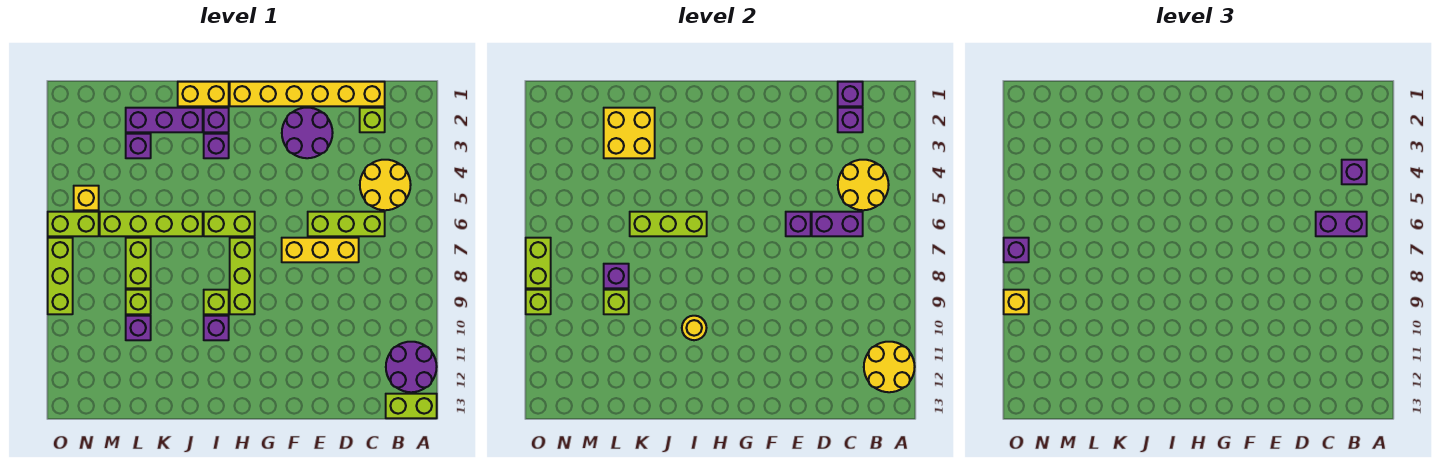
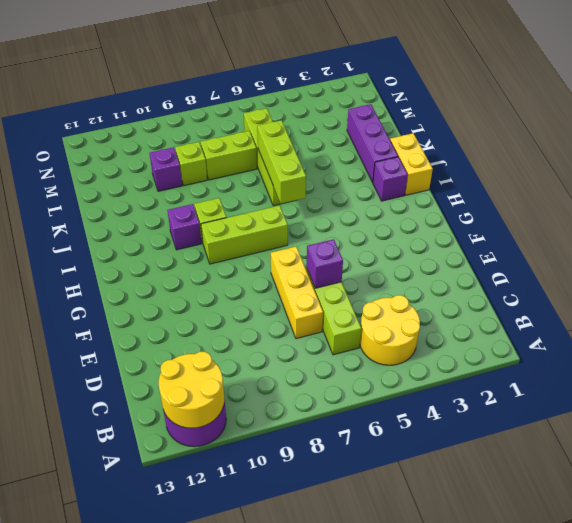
none -> lime 1x2 brick [386,394,437,418]
none -> yellow 1x6 brick [230,82,385,106]
none -> lime 1x1 brick [360,108,385,132]
none -> purple 2x2 round brick [282,108,333,158]

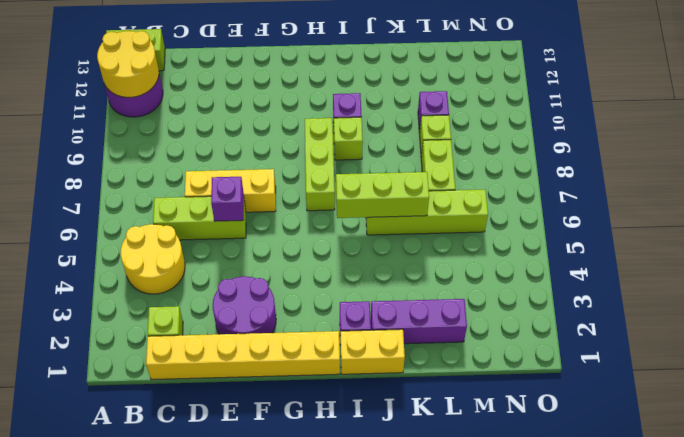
none -> lime 1x2 brick [204,212,255,236]
none -> purple 1x1 brick [204,134,229,158]
none -> purple 1x1 brick [126,134,151,158]
none -> yellow 1x1 brick [74,186,99,210]

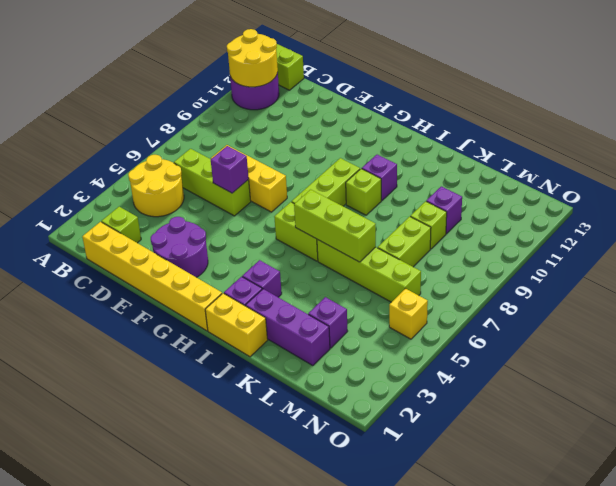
none -> lime 1x2 brick [48,212,99,236]
none -> lime 1x3 brick [48,238,73,314]
none -> yellow 2x2 round brick [838,160,889,210]
none -> purple 1x1 brick [838,82,863,106]

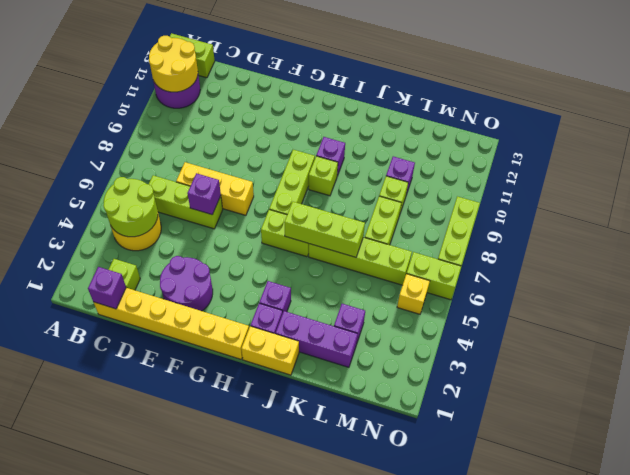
lime 2x2 round brick [103,177,158,237] -> yellow 2x2 round brick [838,160,889,210]
none -> purple 1x1 brick [838,108,863,132]
none -> purple 1x2 brick [812,212,863,236]
none -> yellow 1x1 round brick [682,316,706,340]
none -> yellow 2x2 brick [604,108,655,158]

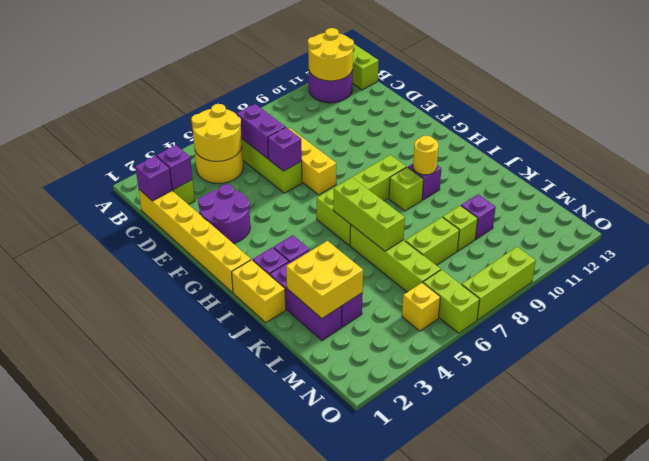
none -> purple 1x1 brick [604,264,629,288]
none -> lime 1x1 brick [604,290,629,314]
none -> lime 1x2 brick [526,238,551,288]
none -> lime 1x1 brick [526,290,551,314]

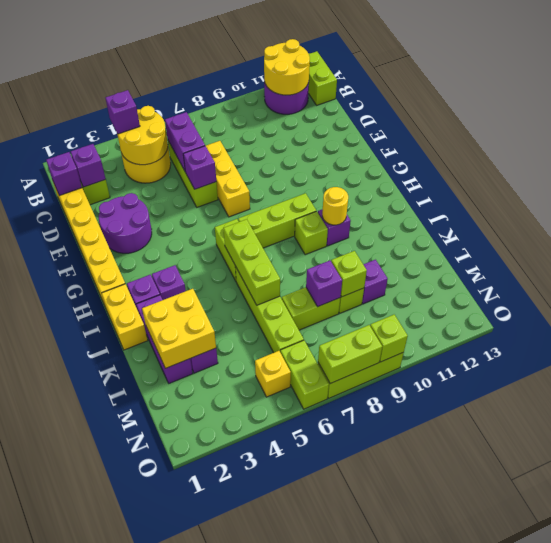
none -> purple 1x2 brick [1316,212,1367,236]
none -> purple 1x1 brick [1004,238,1029,262]
none -> yellow 1x1 brick [1004,290,1029,314]

